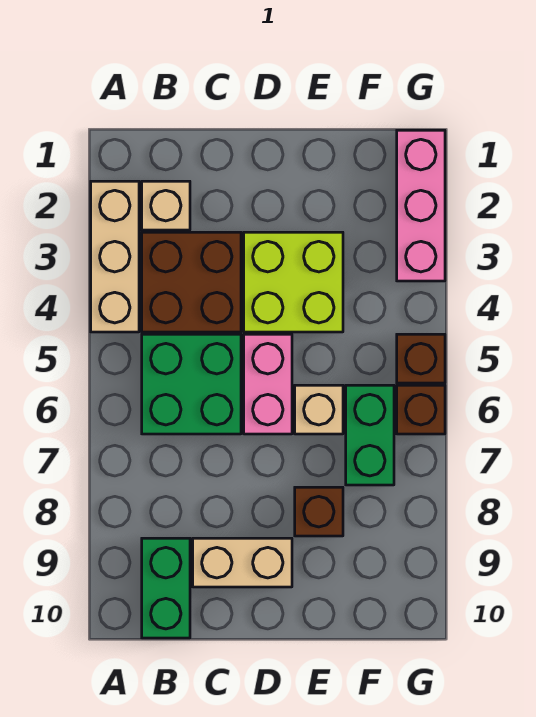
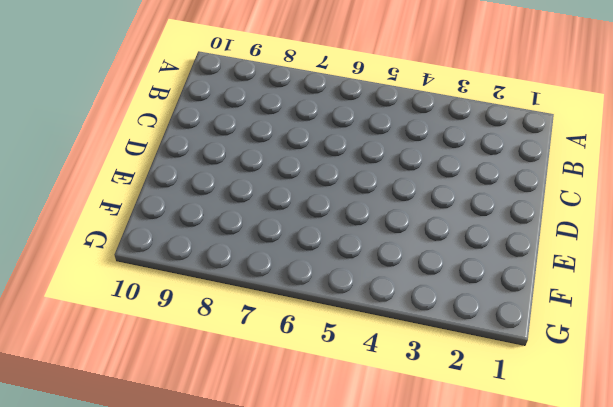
none -> tan 1x3 brick [91,181,139,332]
none -> tan 1x1 brick [142,181,190,230]
none -> brown 2x2 brick [142,232,241,332]

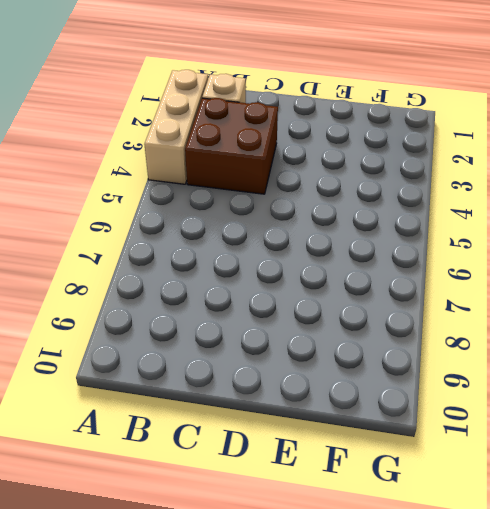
none -> green 2x2 brick [142,334,241,434]
none -> green 1x2 brick [142,538,190,638]
none -> tan 1x2 brick [193,538,292,587]

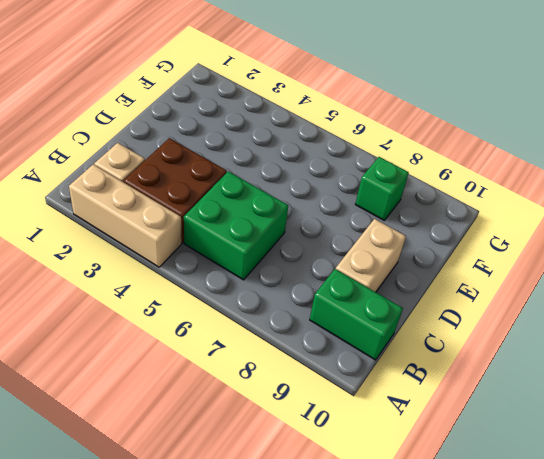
green 1x1 brick [355,157,409,220] -> none
none -> lime 2x2 brick [244,232,343,332]
none -> pink 1x2 brick [244,334,292,434]
none -> tan 1x1 brick [295,385,343,434]

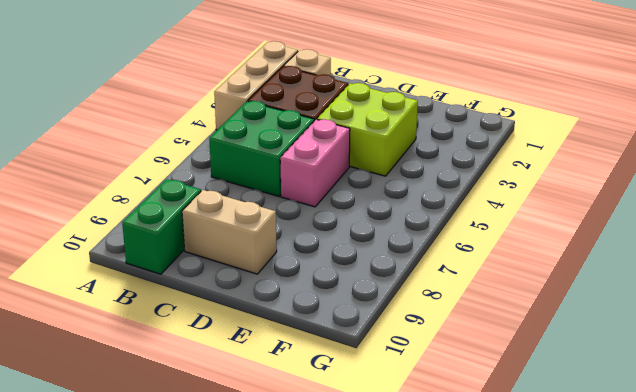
none -> tan 1x1 brick [295,385,343,434]
none -> brown 1x1 brick [295,487,343,536]
none -> green 1x2 brick [346,385,394,485]

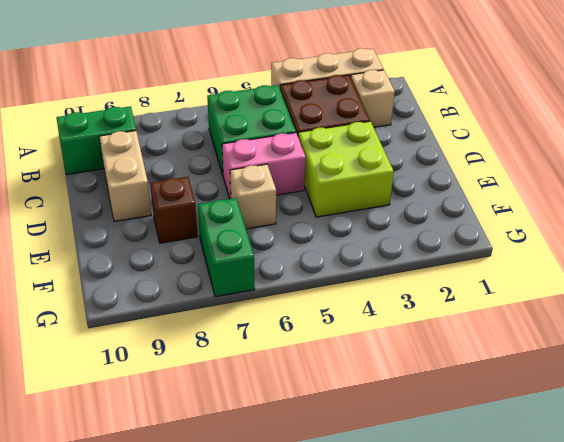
green 1x2 brick [198,198,255,297] -> green 1x2 brick turned to [346,385,394,485]
none -> pink 1x3 brick [397,130,445,281]
none -> brown 1x1 brick [397,334,445,383]
none -> brown 1x1 brick [397,385,445,434]

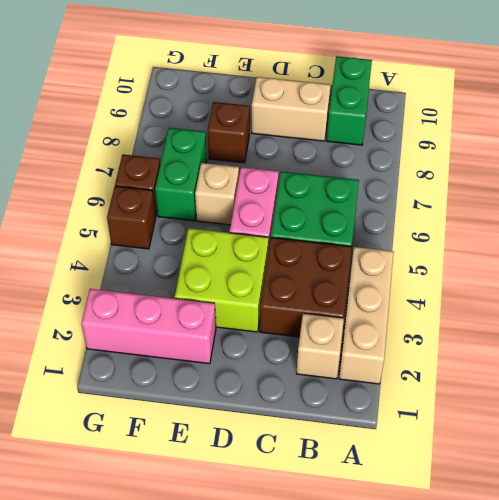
pink 1x3 brick [81,289,216,364] -> pink 1x3 brick turned to [397,130,445,281]

